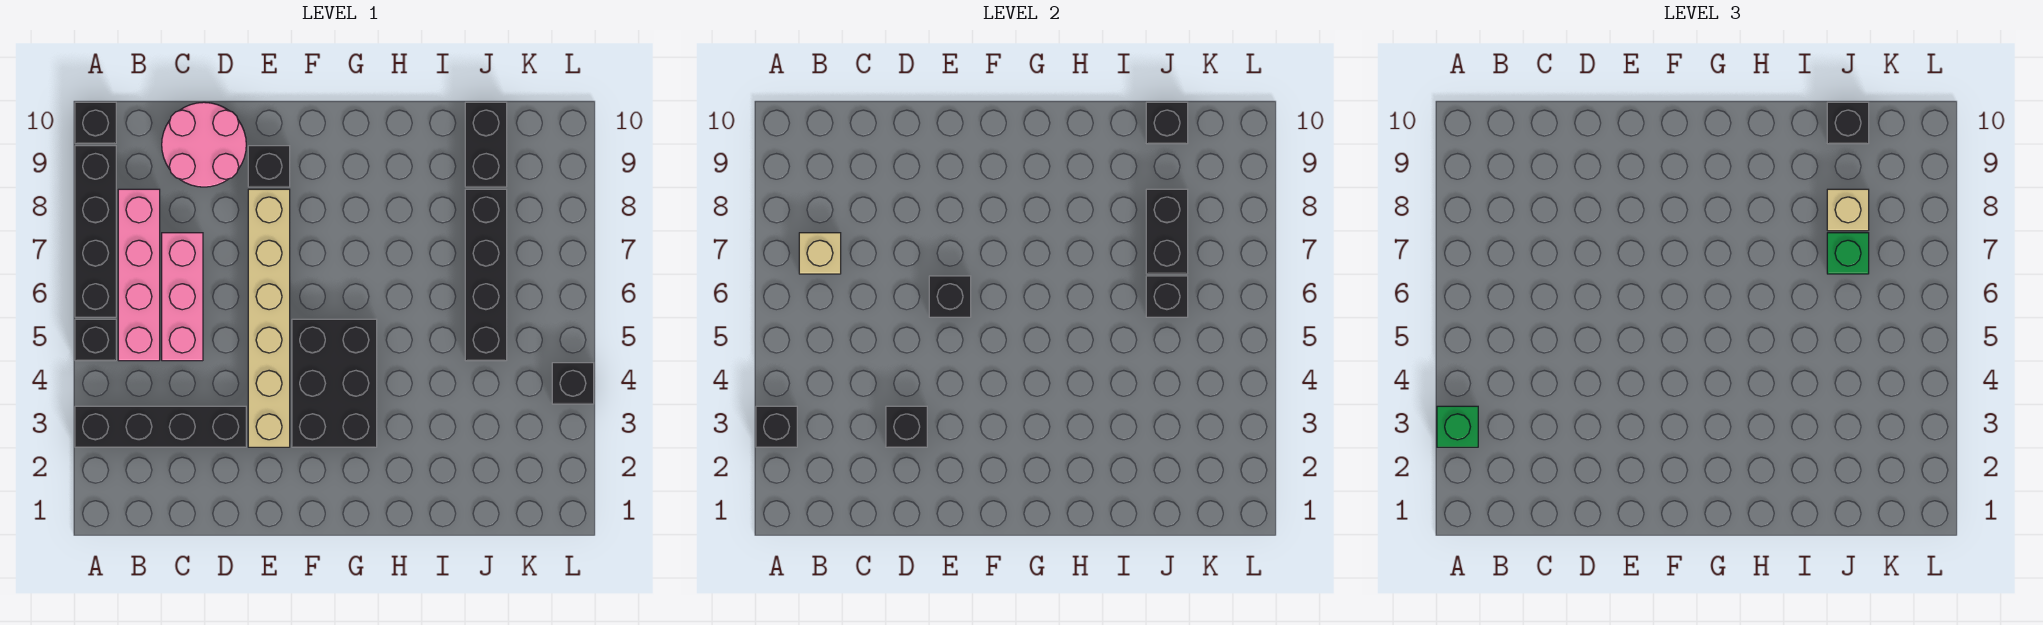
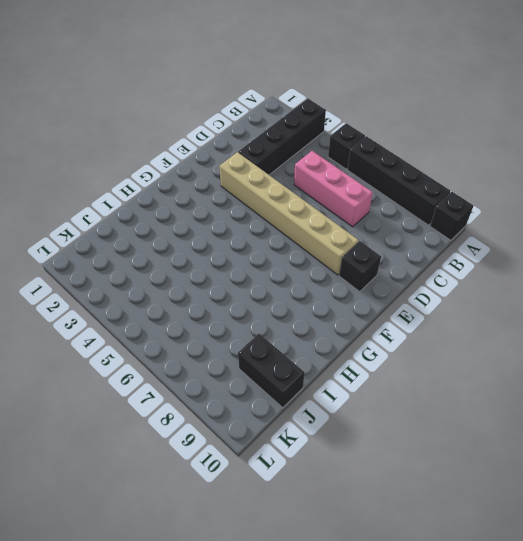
none -> pink 1x4 brick [118,189,160,361]
none -> pink 2x2 round brick [162,102,246,187]
none -> black 2x3 brick [292,319,377,447]

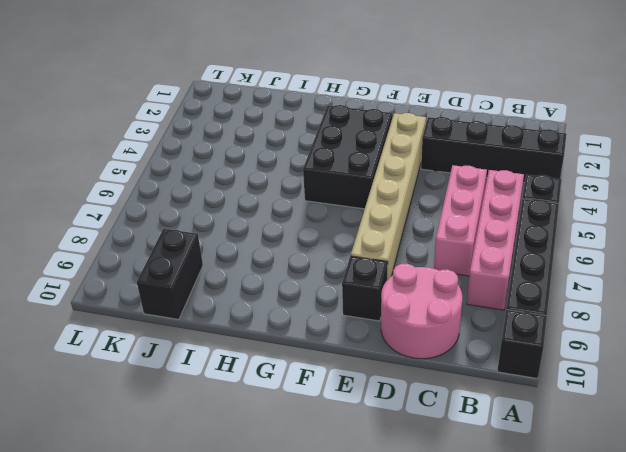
none -> black 1x4 brick [465,189,507,361]
none -> black 1x1 brick [552,363,594,404]
none -> black 1x1 brick [756,406,797,447]

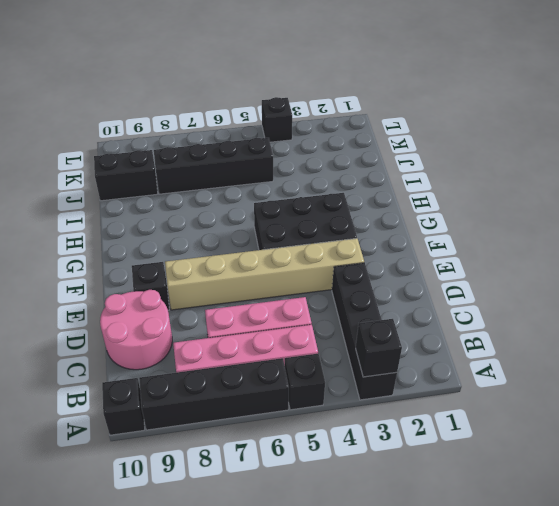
none -> tan 1x1 brick [799,233,841,274]
none -> black 1x1 brick [886,406,927,447]
none -> black 1x1 brick [929,276,971,317]

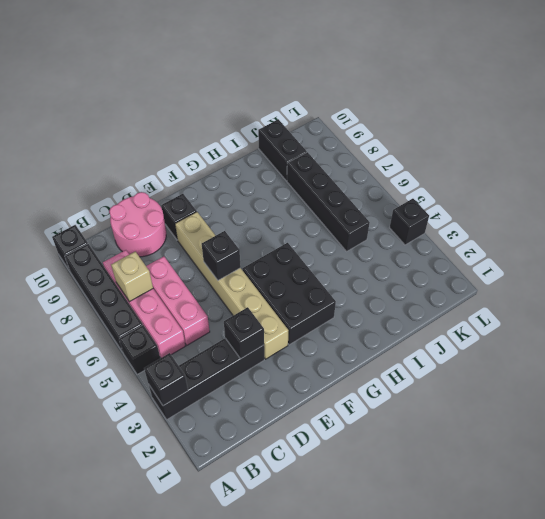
none -> black 1x1 brick [1146,276,1188,317]
none -> black 1x2 brick [1146,189,1188,274]
none -> black 1x1 brick [1146,102,1188,144]

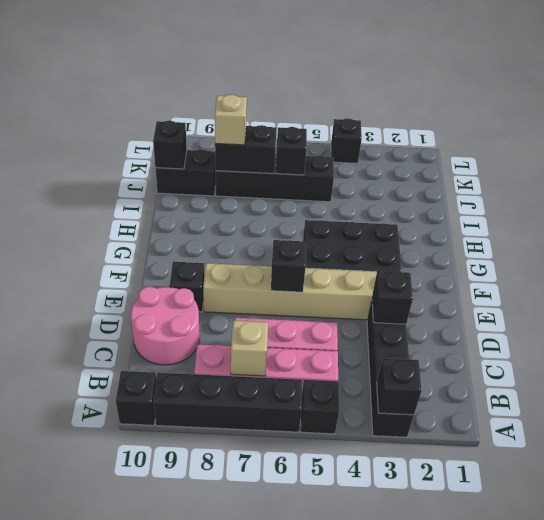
none -> green 1x1 brick [1437,406,1478,447]
none -> green 1x1 brick [1827,233,1869,274]
none -> black 1x1 brick [1827,102,1869,144]

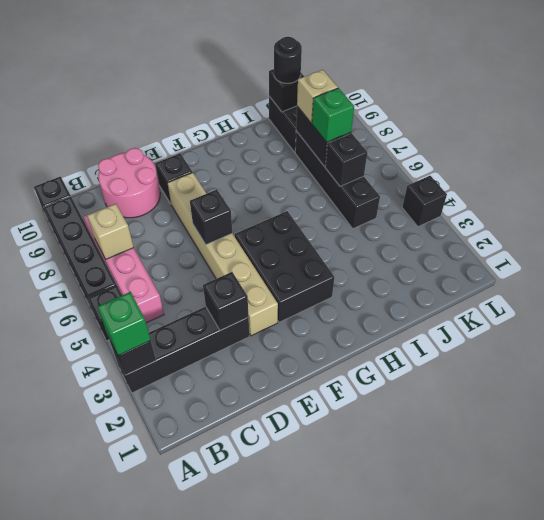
black 1x1 round brick [274,37,302,83] -> black 1x1 brick [1827,102,1869,144]
none -> pink 1x3 brick [162,233,203,361]

